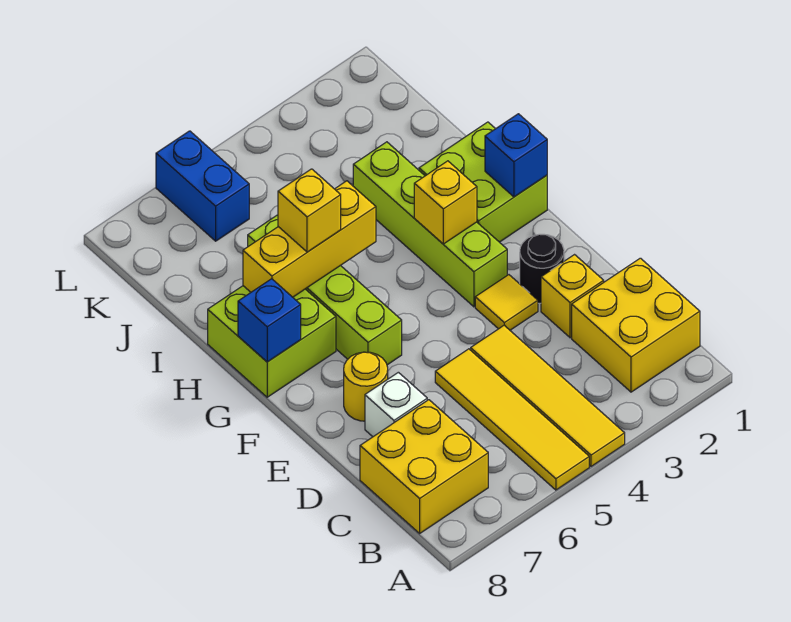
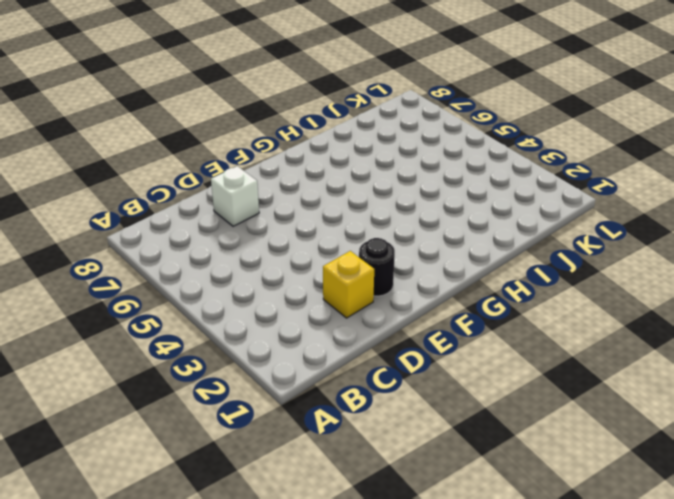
none -> yellow 1x4 tile [471,325,625,466]
none -> yellow 1x4 tile [435,349,589,490]
none -> yellow 2x2 brick [572,258,700,392]

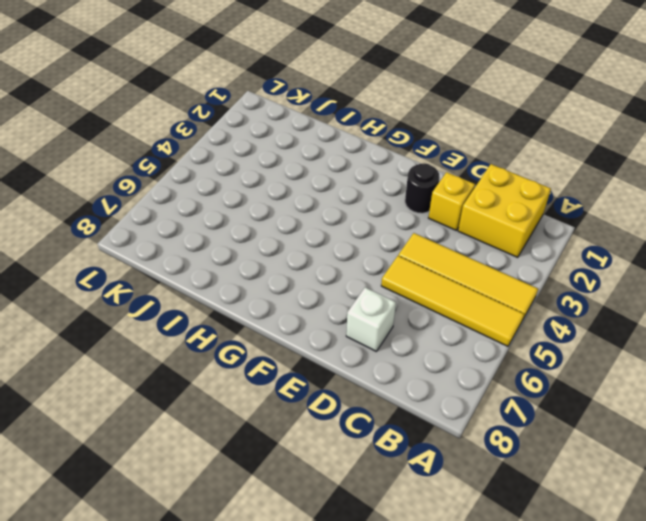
none -> yellow 2x2 brick [360,400,488,533]
none -> yellow 1x1 tile [475,275,538,330]
none -> yellow 1x1 round brick [344,352,388,421]

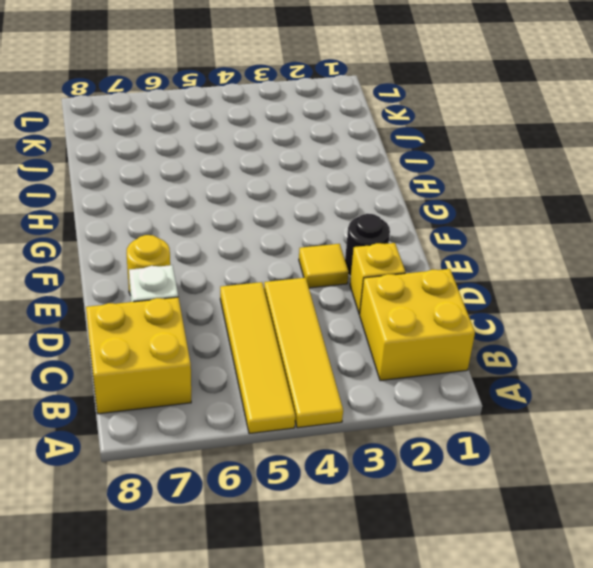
none -> lime 1x4 brick [353,142,507,307]
none -> lime 1x4 brick [248,215,402,365]
none -> lime 2x2 brick [419,122,547,242]

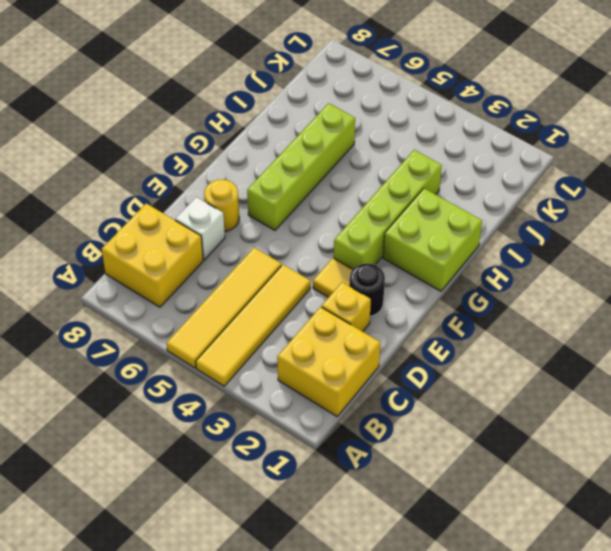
none -> lime 2x2 brick [208,286,336,397]
none -> blue 1x2 brick [156,131,249,241]
none -> blue 1x1 brick [485,114,547,197]

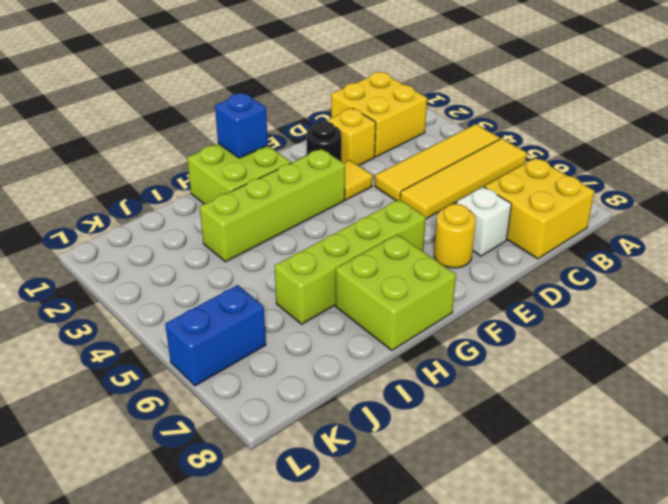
none -> yellow 1x1 brick [414,161,477,244]
none -> blue 1x1 brick [238,279,301,362]
none -> yellow 1x3 brick [243,181,376,297]

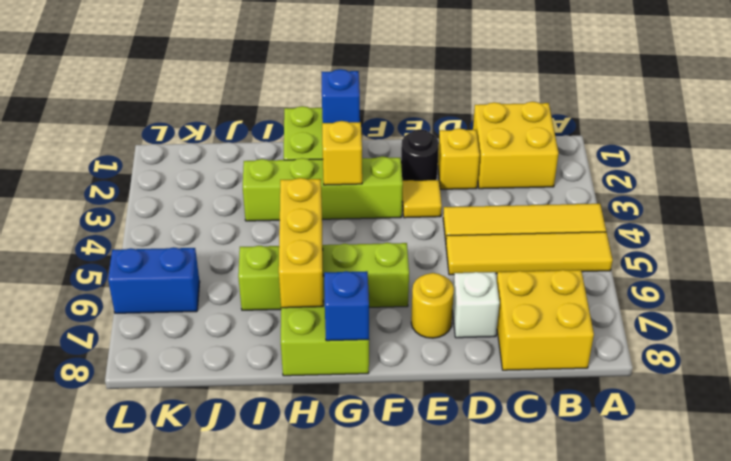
none -> yellow 1x1 brick [278,169,341,252]

